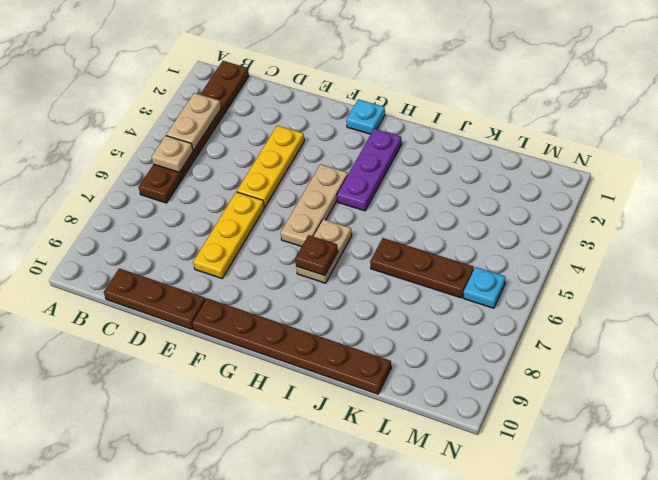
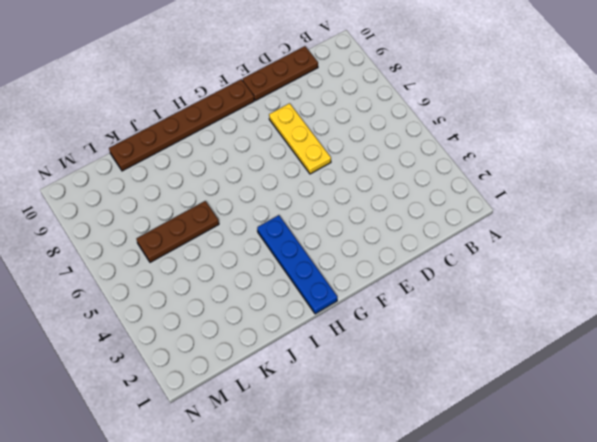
blue 1x4 plate [257,215,337,314] -> purple 1x3 plate [337,129,402,211]
none -> brown 1x6 plate [139,61,249,203]
none -> yellow 1x3 plate [237,126,304,207]
none -> cyan 1x1 plate [346,99,385,134]

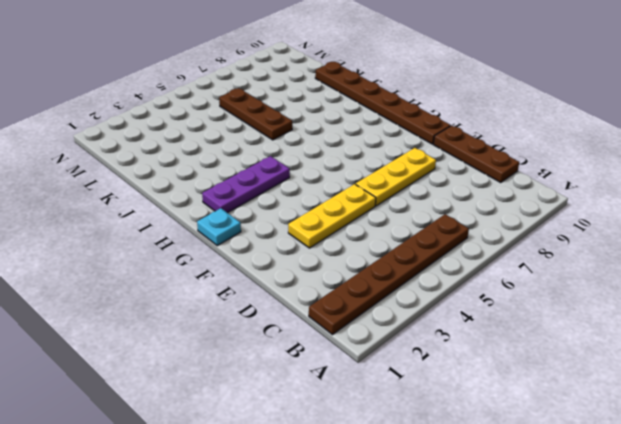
none -> tan 1x3 plate [281,164,348,247]
none -> tan 1x2 plate [296,219,352,283]
none -> cyan 1x1 plate [464,267,505,308]

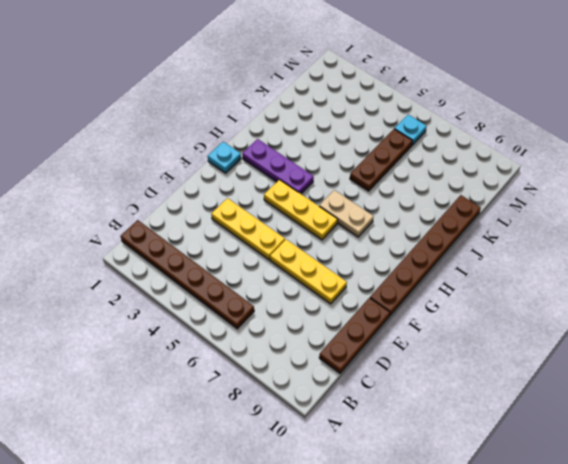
yellow 1x3 plate [264,180,338,240] -> tan 1x3 plate [281,164,348,247]
none -> tan 1x2 plate [166,93,221,150]
none -> tan 1x1 plate [152,136,193,172]
none -> brown 1x1 plate [295,235,338,276]

